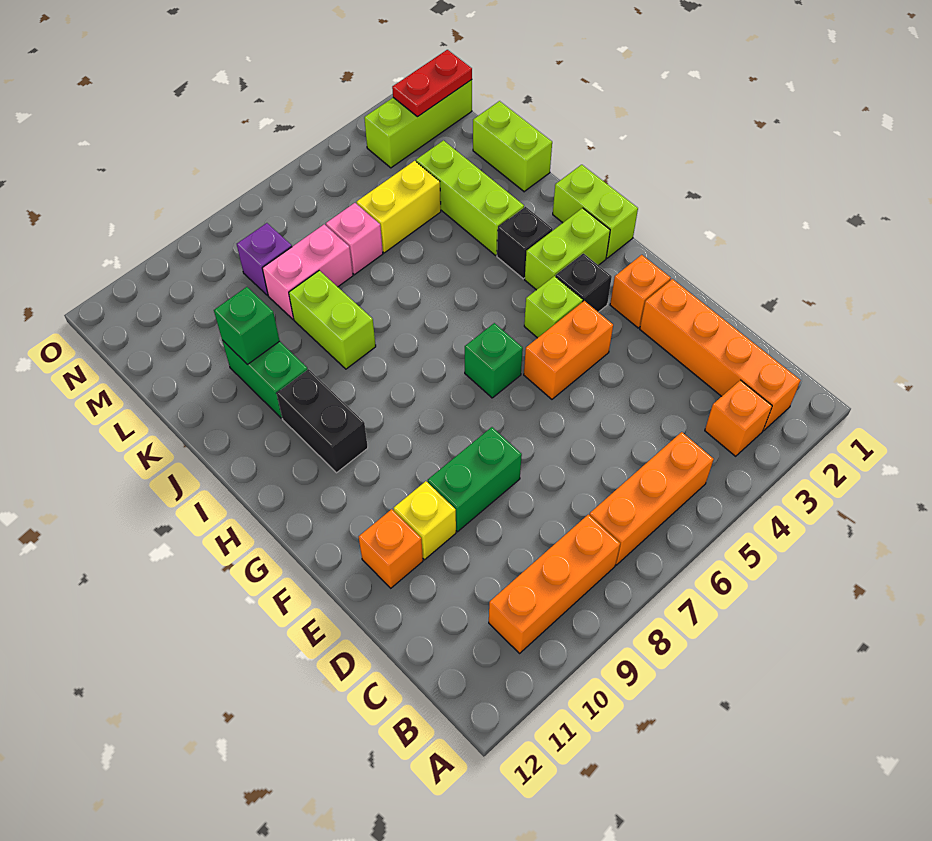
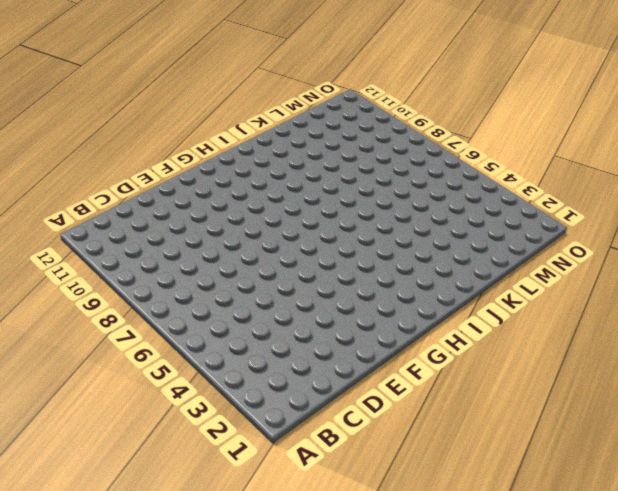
none -> orange 1x4 brick [640,279,801,431]
none -> orange 1x1 brick [705,380,772,456]
none -> orange 1x3 brick [590,432,714,565]

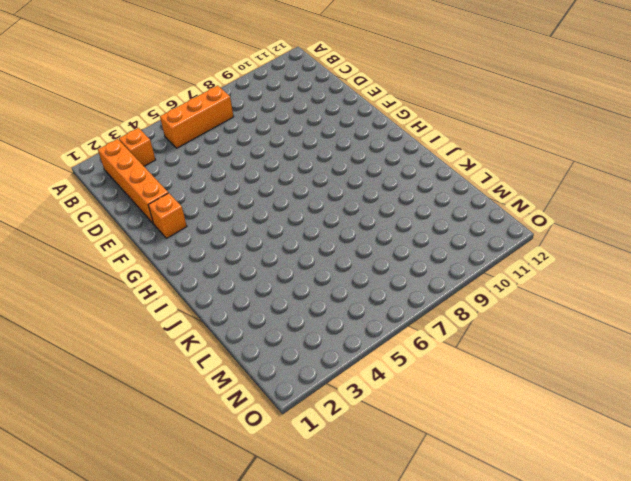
none -> orange 1x3 brick [489,515,620,653]
none -> green 1x2 brick [428,427,522,532]
none -> yellow 1x1 brick [394,481,456,560]

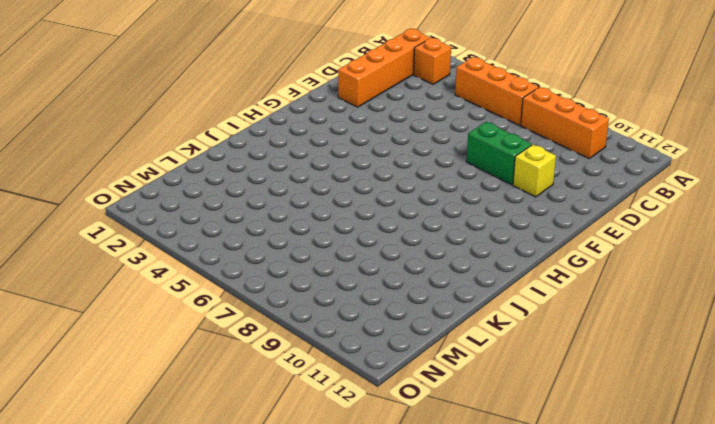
none -> orange 1x1 brick [359,509,423,588]
none -> orange 1x1 brick [610,255,671,328]
none -> orange 1x2 brick [524,301,613,399]

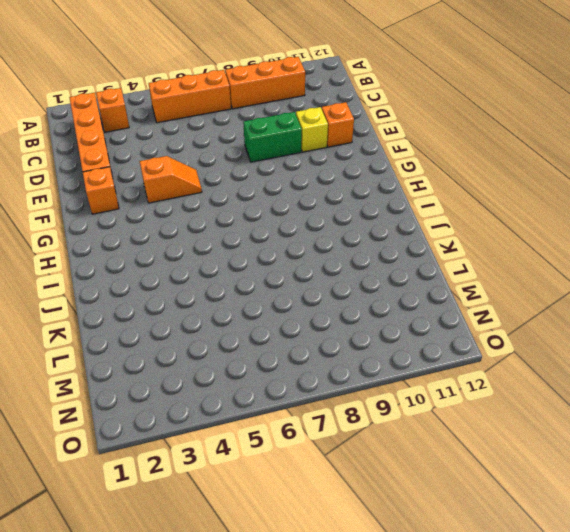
orange 1x2 slope [140,156,202,203] -> orange 1x2 brick [524,301,613,399]
none -> black 1x1 brick [556,253,612,312]
none -> lime 1x1 brick [524,276,583,338]
none -> green 1x1 brick [465,323,523,398]

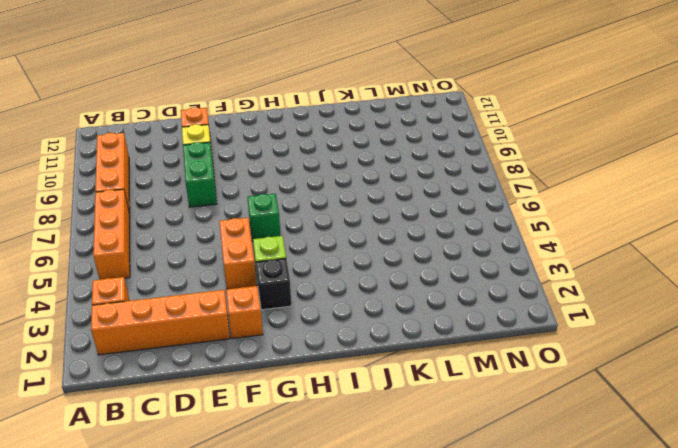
none -> lime 1x2 brick [553,165,638,258]
none -> lime 1x2 brick [525,208,610,290]
none -> black 1x2 brick [277,369,368,473]

